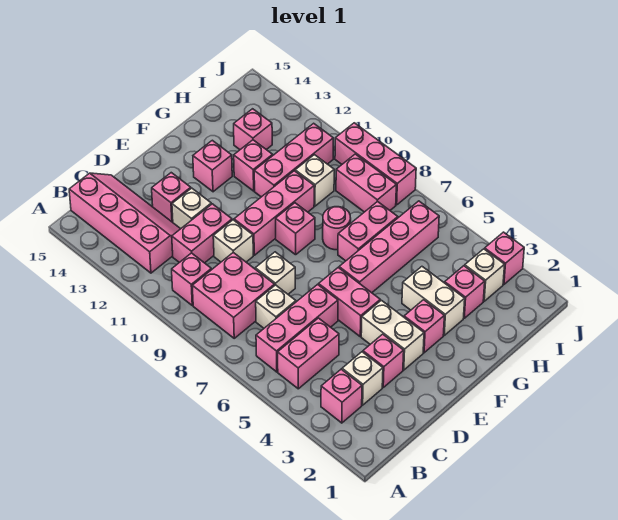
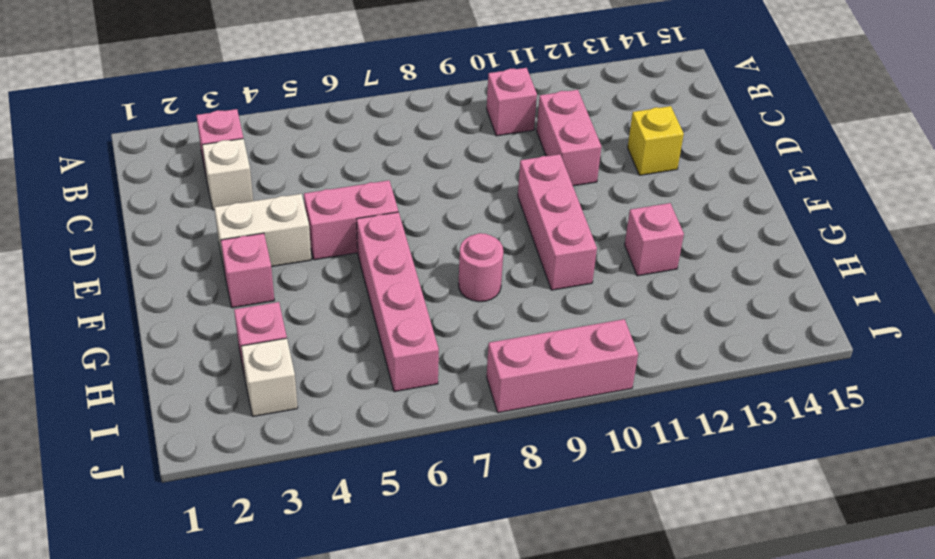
yellow 1x1 brick [628,106,684,175] -> pink 1x1 brick [152,173,191,222]
none -> pink 1x2 brick [278,318,339,389]
none -> pink 1x3 brick [256,284,338,372]
none -> pink 2x2 brick [192,253,275,338]
none -> pink 2x4 slope [69,173,180,273]

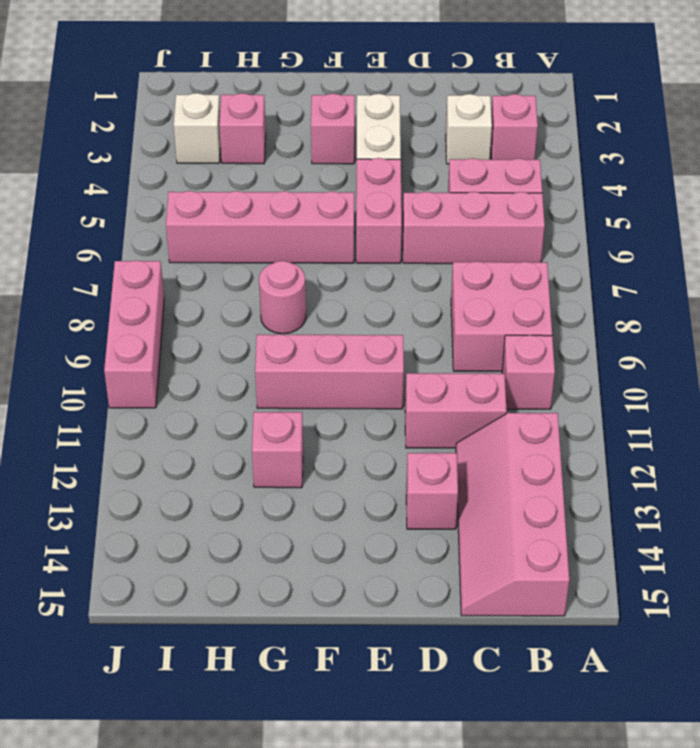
none -> white 1x1 brick [256,285,296,328]
none -> pink 1x1 brick [363,334,404,387]
none -> white 1x1 brick [255,252,295,294]
none -> white 1x1 brick [213,220,253,262]

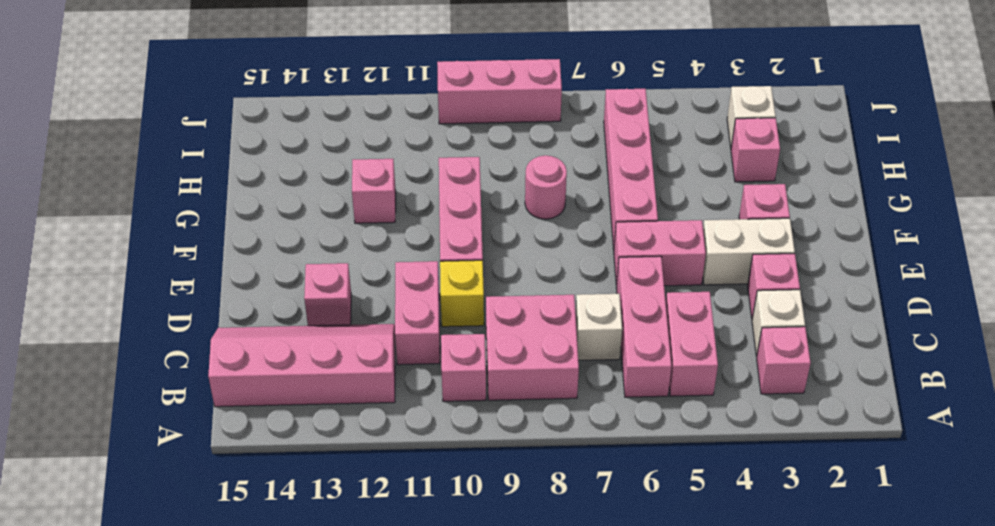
yellow 1x1 brick [440,260,484,327] -> white 1x1 brick [213,220,253,262]
none -> white 1x1 brick [255,252,295,294]
none -> white 1x1 brick [172,188,211,229]
none -> pink 1x1 brick [276,203,315,255]
none -> pink 1x1 brick [193,140,232,192]

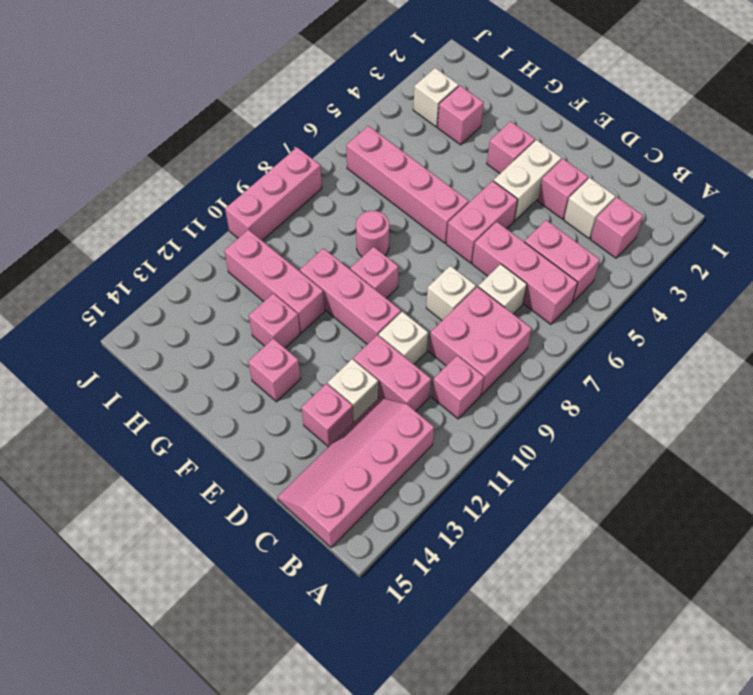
none -> white 1x2 brick [402,267,465,335]
none -> pink 1x2 brick [338,201,398,261]
none -> white 1x1 brick [295,155,334,206]
none -> pink 1x1 brick [234,109,272,150]

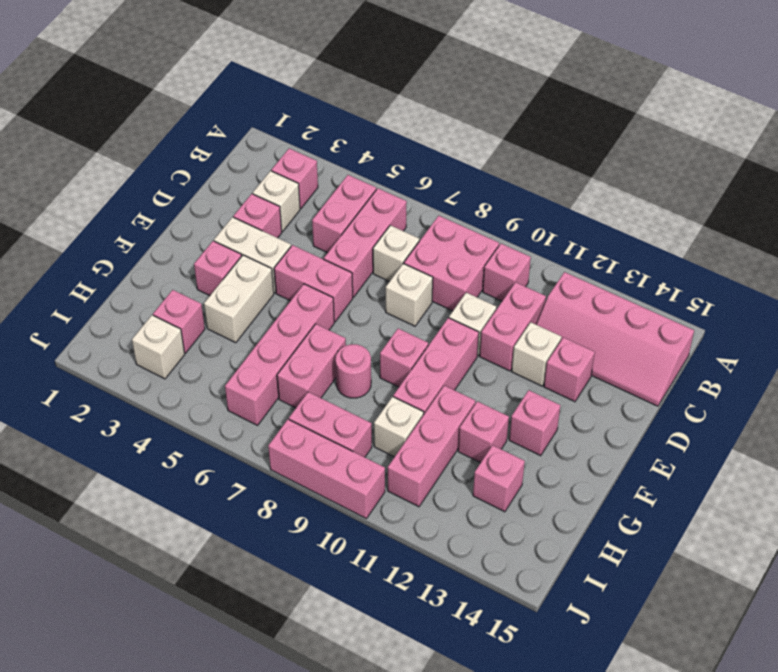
white 1x2 brick [204,255,274,343] -> white 1x2 brick turned to [402,267,465,335]
none -> pink 1x1 brick [485,232,524,284]

